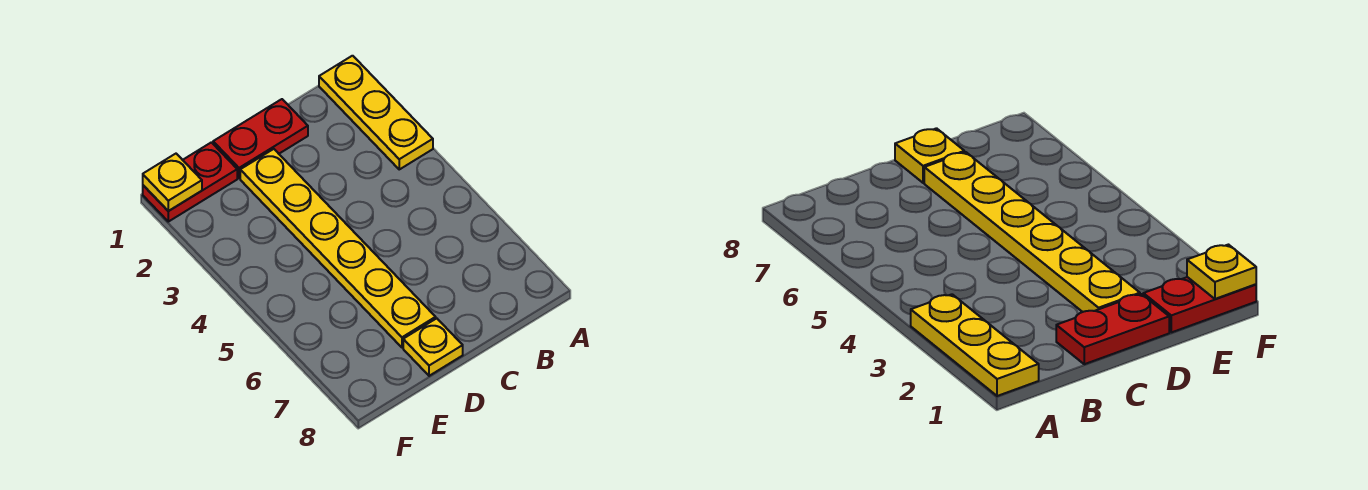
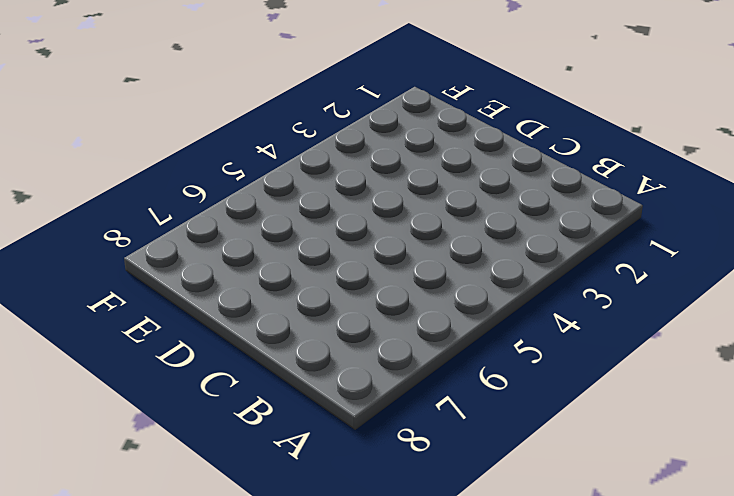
none -> yellow 1x3 plate [319,56,433,169]
none -> red 1x2 plate [213,99,308,178]

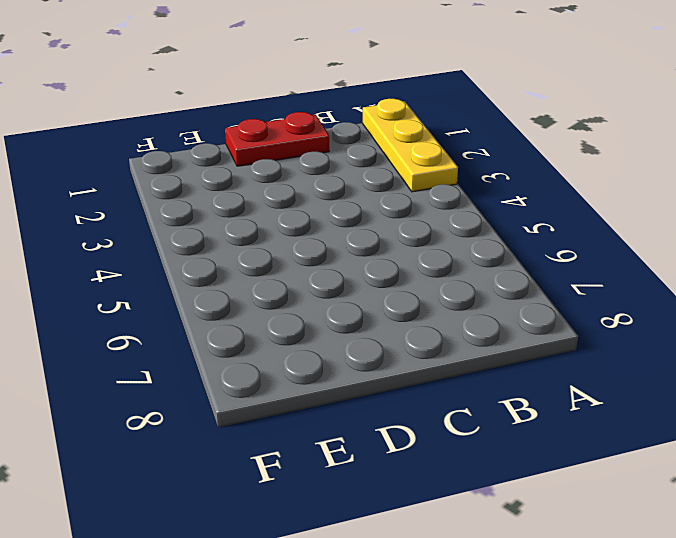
none -> yellow 1x6 plate [240,149,436,348]
none -> yellow 1x1 plate [403,318,463,376]

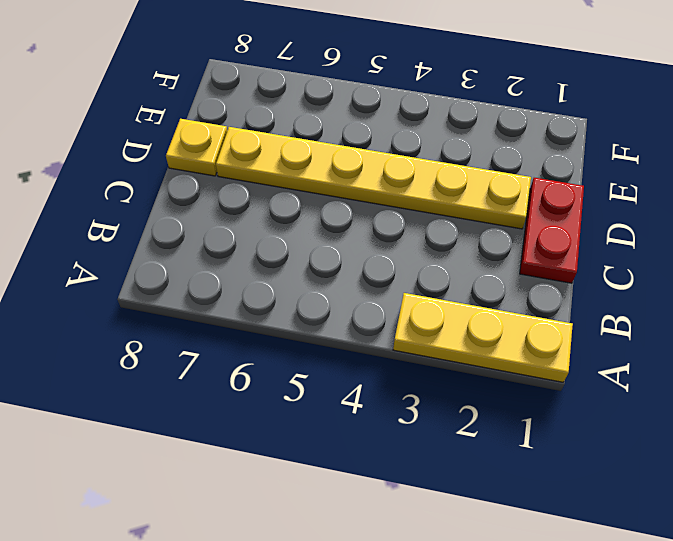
none -> red 1x2 plate [143,142,237,222]
none -> yellow 1x1 plate [143,154,202,211]

